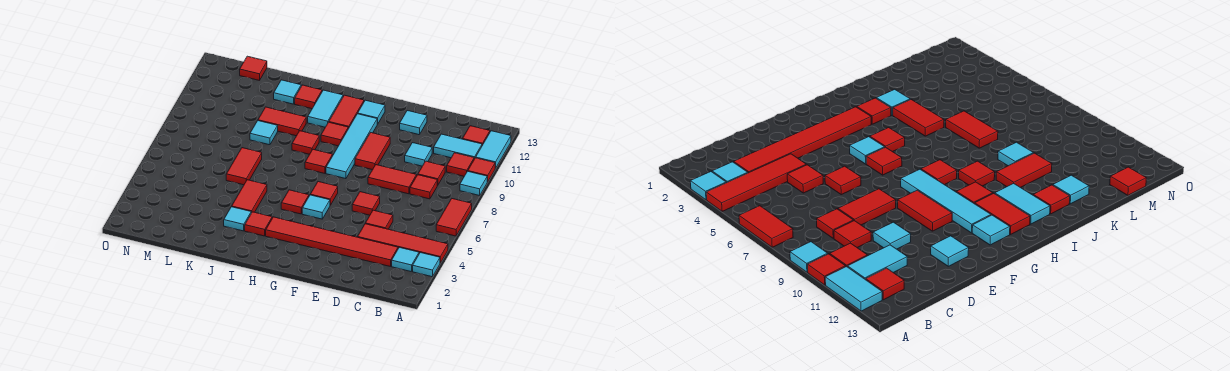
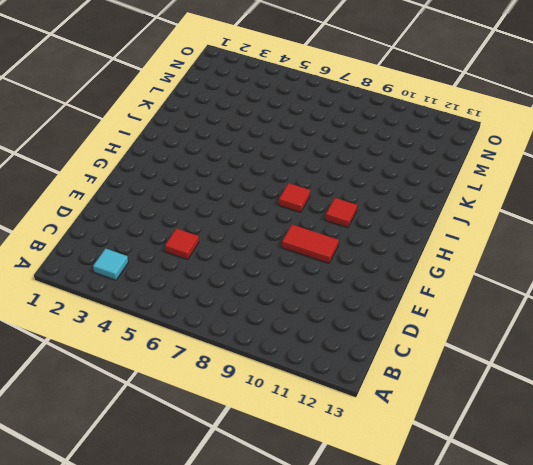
none -> cyan 1x1 tile [413,253,440,277]
none -> red 1x4 tile [358,224,448,263]
none -> red 1x2 tile [436,199,472,236]
none -> cyan 1x1 tile [460,171,487,196]

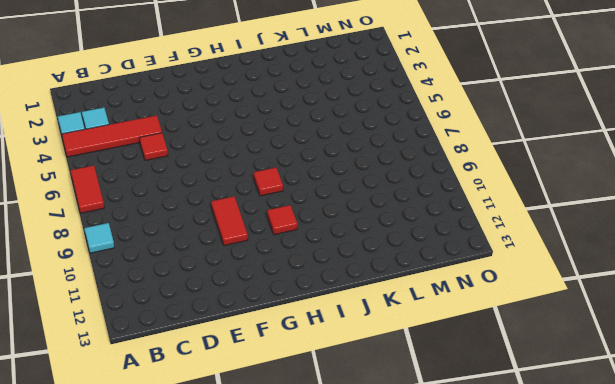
none -> red 1x1 tile [468,158,495,182]
none -> cyan 1x2 tile [476,131,511,168]
none -> red 1x1 tile [447,153,474,176]
none -> cyan 1x2 tile [434,134,482,159]

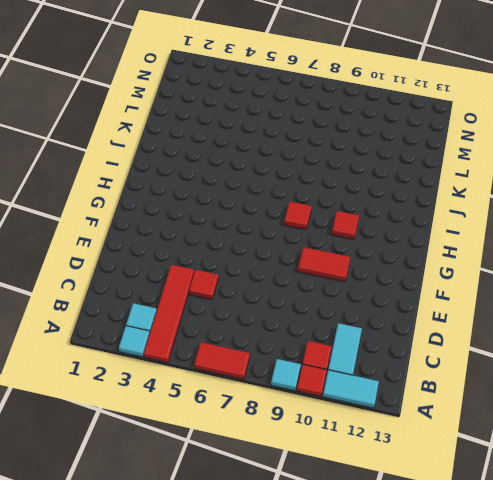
none -> red 1x1 tile [463,126,490,145]
none -> red 1x6 tile [266,217,398,267]
none -> red 1x1 tile [410,175,437,199]
none -> red 1x1 tile [418,161,445,185]

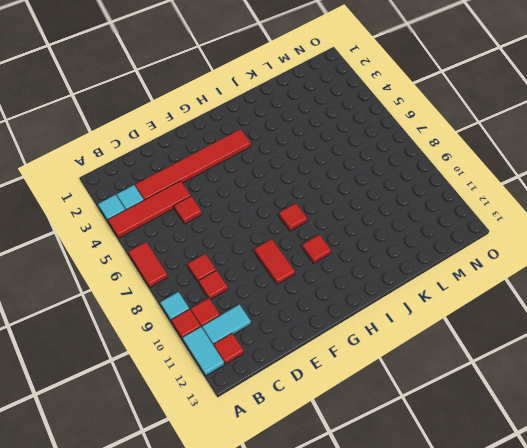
none -> red 1x2 tile [368,165,417,194]
none -> cyan 1x1 tile [405,143,432,166]
none -> red 1x1 tile [352,192,380,215]
none -> cyan 1x1 tile [400,111,427,135]

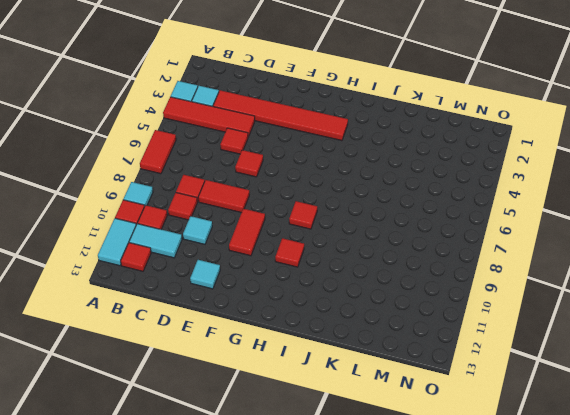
none -> cyan 1x1 tile [302,195,330,219]
none -> red 1x1 tile [310,182,338,205]
none -> cyan 1x4 tile [326,114,377,179]
none -> cyan 1x1 tile [358,100,385,124]

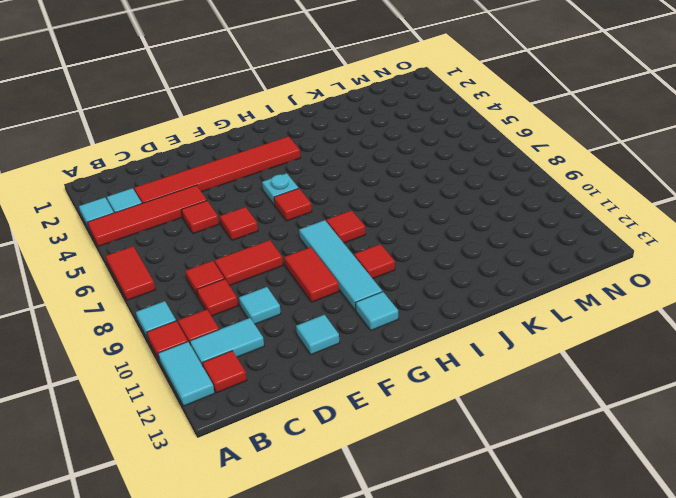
cyan 1x1 plate [262,173,298,205] -> cyan 1x1 tile [302,195,330,219]
none -> red 1x1 tile [281,190,309,214]
none -> red 1x2 tile [329,95,364,128]
none -> red 1x1 tile [245,212,272,236]
none -> red 1x1 tile [292,131,319,154]

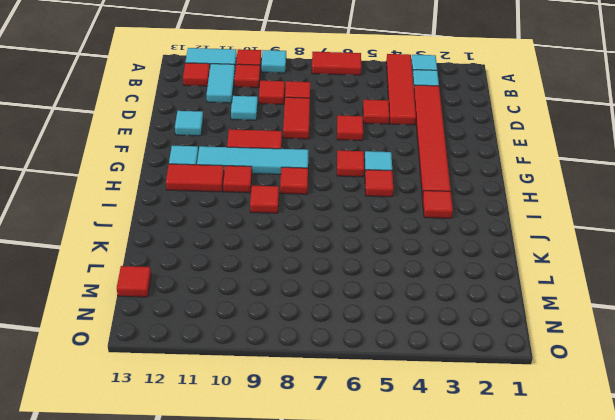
none -> cyan 1x2 tile [308,90,343,127]
none -> cyan 1x1 tile [224,207,251,231]
none -> red 1x2 tile [232,180,267,213]
none -> red 1x2 tile [258,107,306,136]

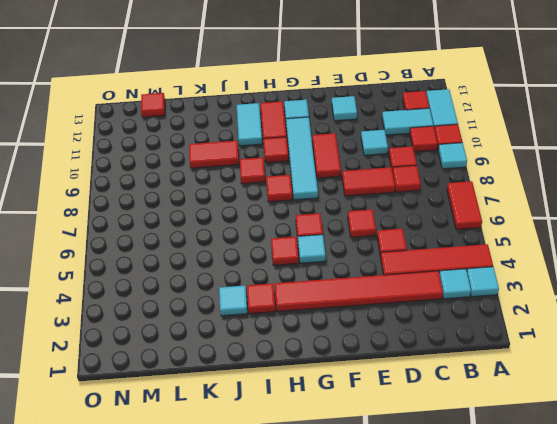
none -> red 1x2 tile [232,180,267,213]
none -> red 1x1 tile [295,85,322,109]
none -> red 1x2 tile [226,148,262,185]
none -> cyan 1x1 tile [250,121,278,145]

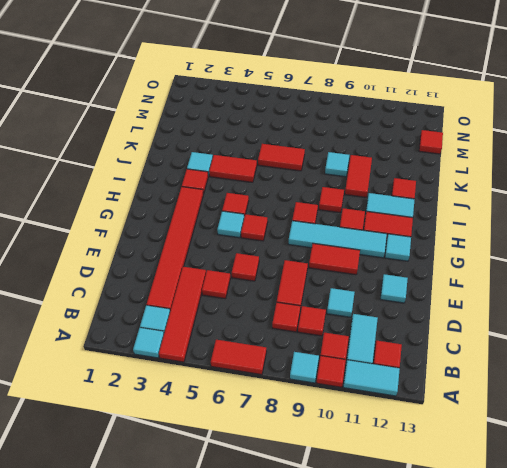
none -> cyan 1x1 tile [274,80,301,104]

